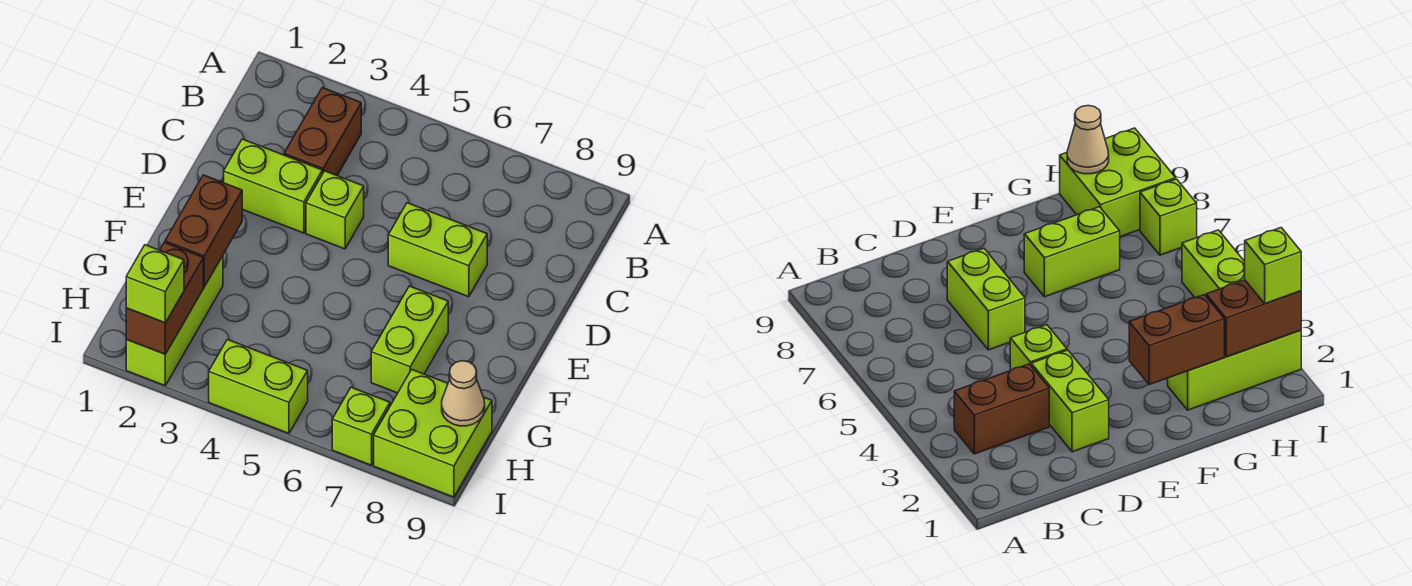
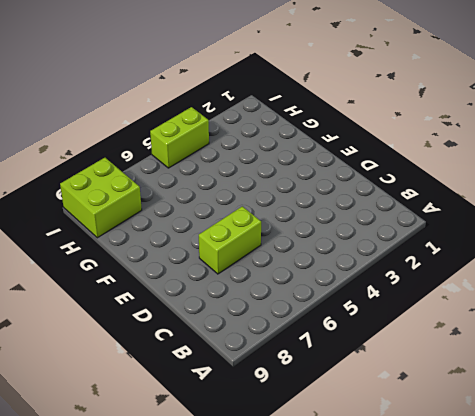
none -> brown 1x2 brick [284,88,361,175]
none -> lime 1x2 brick [224,139,323,233]
none -> lime 1x1 brick [306,171,364,249]

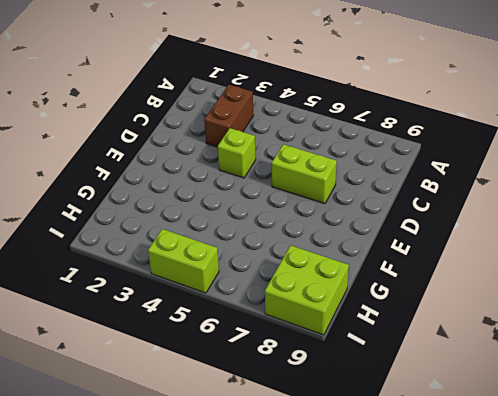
none -> lime 1x2 brick [224,139,323,233]
none -> lime 1x2 brick [371,286,448,393]
none -> lime 1x3 brick [126,256,223,386]

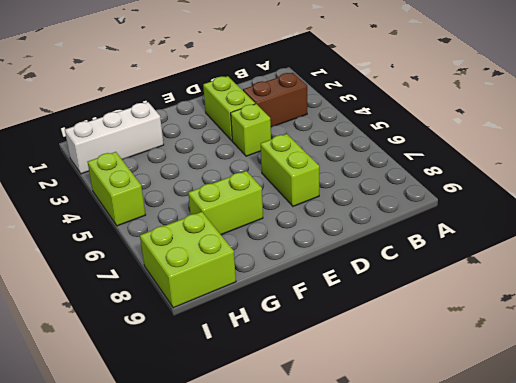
white 1x3 brick [65,102,164,174] -> lime 1x3 brick [126,256,223,386]
none -> lime 1x1 brick [332,387,390,465]
none -> brown 1x2 brick [165,175,242,287]
none -> brown 1x2 brick [126,242,203,354]

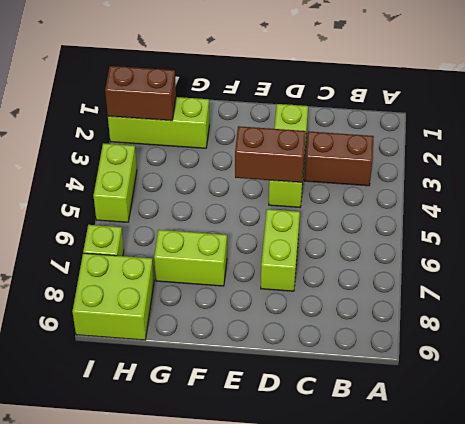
brown 1x2 brick [235,126,306,182] -> brown 1x2 brick moved to [165,175,242,287]
none -> tan 1x1 cone [442,361,485,426]
none -> lime 1x1 brick [126,245,184,323]

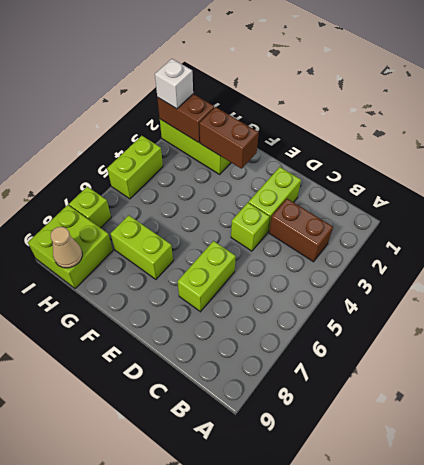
white 1x1 brick [155,59,193,109] -> lime 1x1 brick [126,245,184,323]

